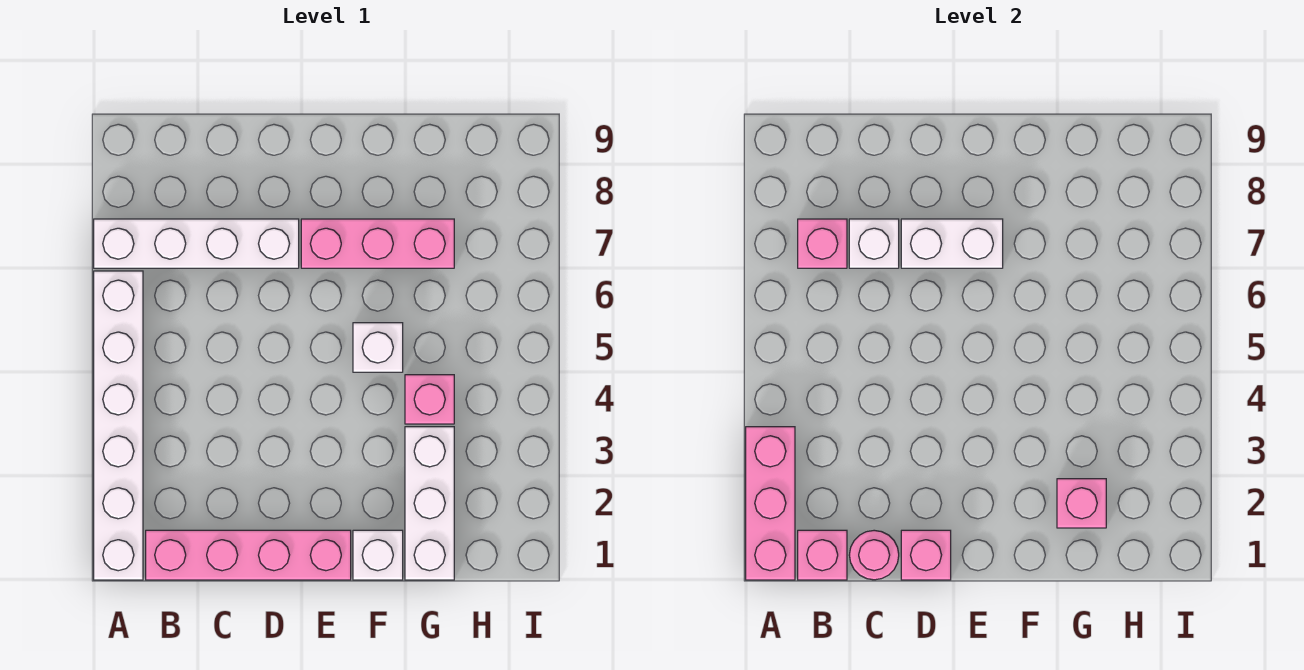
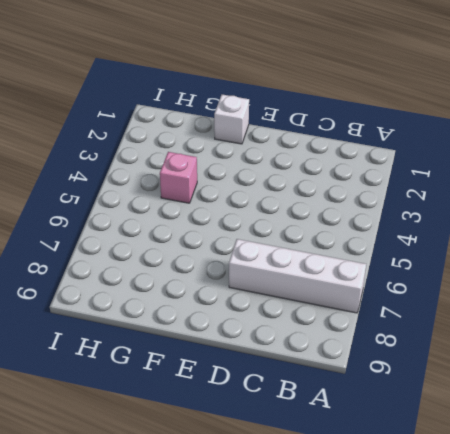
none -> white 1x6 brick [94,271,143,580]
none -> pink 1x4 brick [146,530,351,580]
none -> pink 1x3 brick [301,219,454,268]

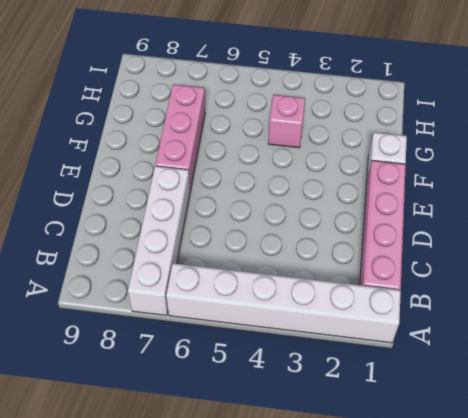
none -> white 1x1 brick [353,323,403,372]
none -> white 1x3 brick [405,427,454,580]
none -> pink 1x3 brick [746,427,795,580]

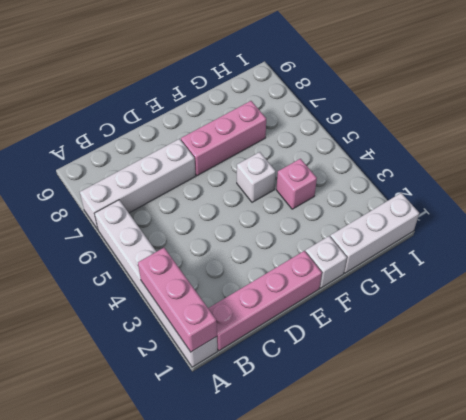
white 1x3 brick [330,193,419,273] -> white 1x3 brick turned to [405,427,454,580]
none -> pink 1x1 brick [798,530,847,580]
none -> pink 1x1 brick [798,219,847,268]
none -> pink 1x1 round brick [849,530,899,580]

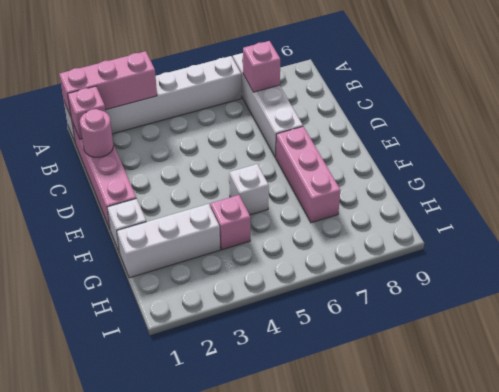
none -> white 1x1 brick [849,219,899,268]
none -> pink 1x1 brick [901,530,951,580]
none -> white 1x2 brick [901,219,1003,268]

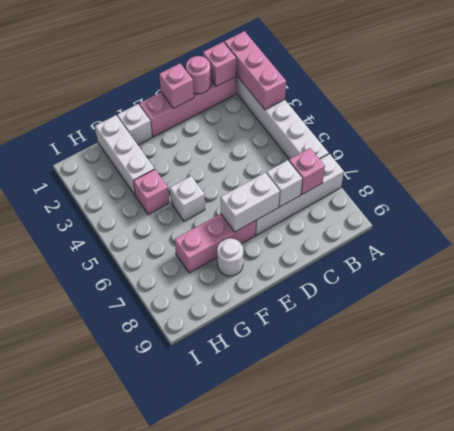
white 1x1 round brick [217,238,243,276] -> none
none -> pink 1x1 brick [1057,479,1106,528]

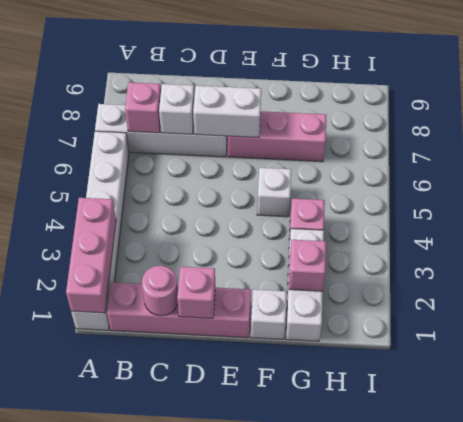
none -> pink 1x1 brick [798,530,847,580]

